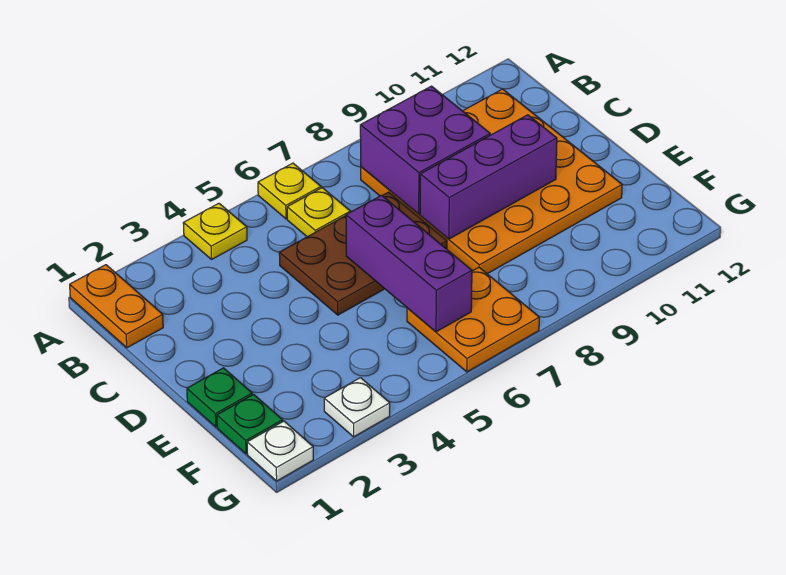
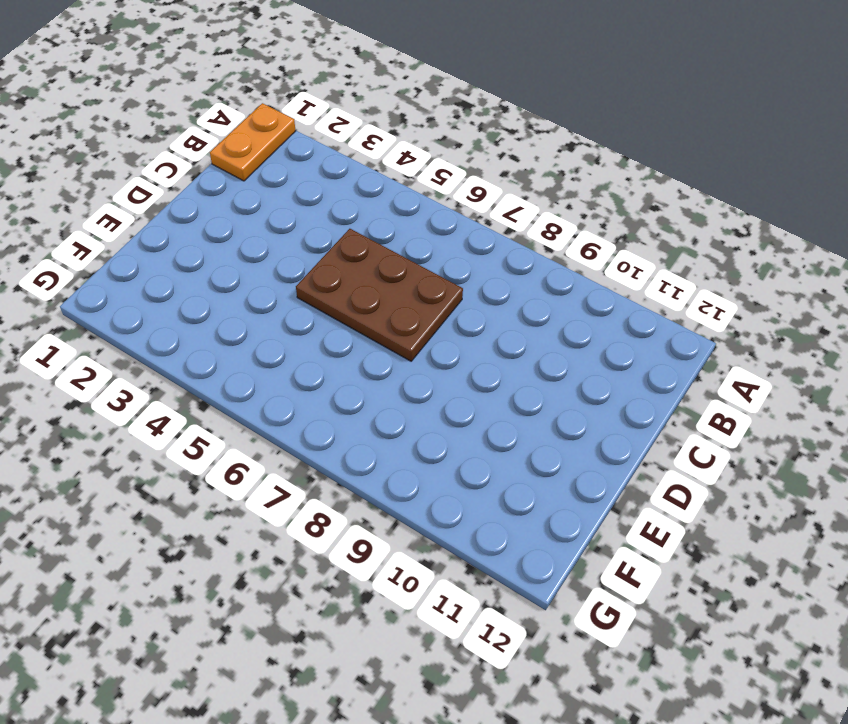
none -> yellow 1x1 plate [183,203,247,259]
none -> yellow 1x1 plate [258,163,321,219]
none -> yellow 1x1 plate [287,188,350,237]

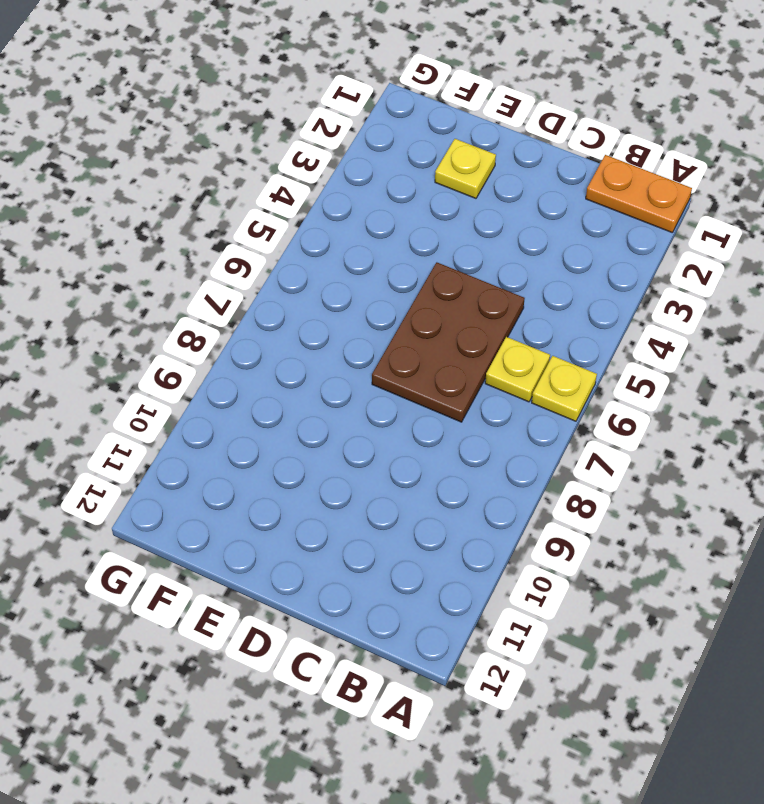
yellow 1x1 plate [435,139,496,198] -> yellow 1x1 plate moved to [183,203,247,259]
none -> orange 4x4 plate [361,89,622,274]
none -> green 1x1 plate [187,368,252,427]
none -> green 1x1 plate [217,394,283,454]

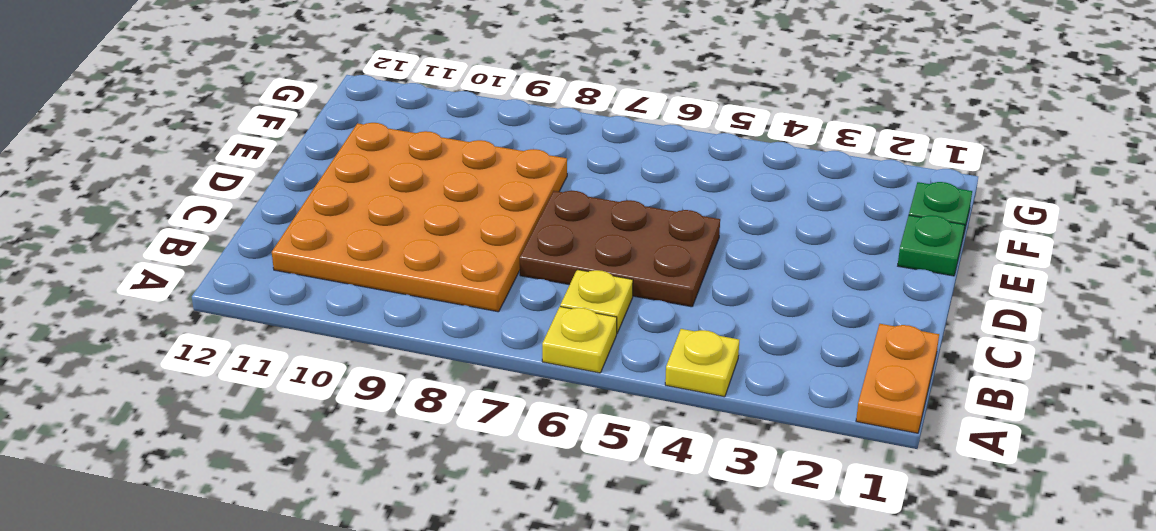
none -> orange 2x2 plate [407,267,539,372]
none -> white 1x1 plate [247,421,313,481]
none -> white 1x1 plate [324,378,390,437]

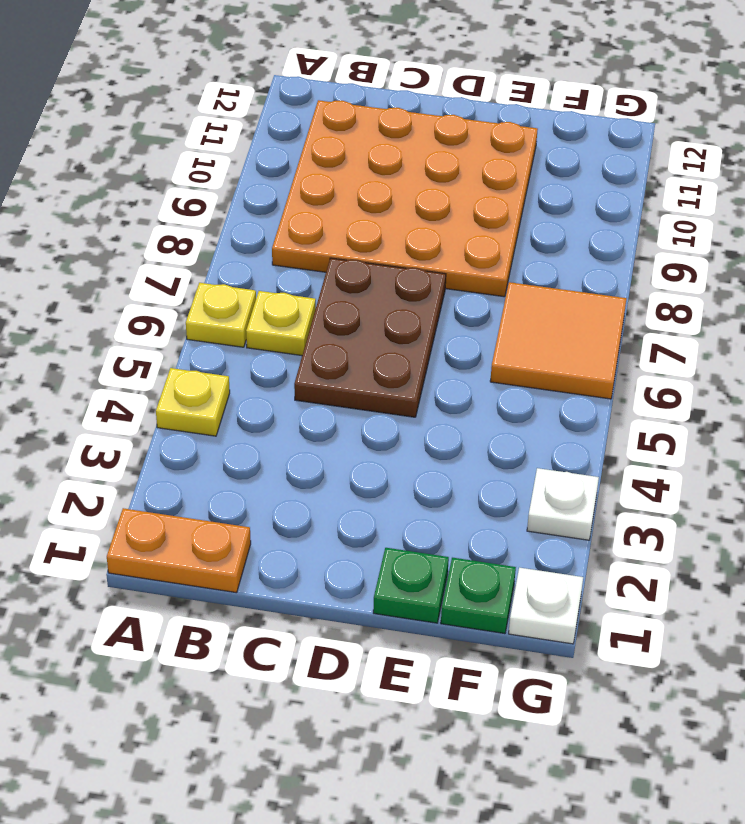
orange 2x2 tile [490,282,627,399] -> orange 2x2 plate [407,267,539,372]
none -> purple 2x2 brick [360,86,490,214]
none -> purple 1x3 brick [346,195,472,332]
none -> purple 1x3 brick [420,115,557,239]

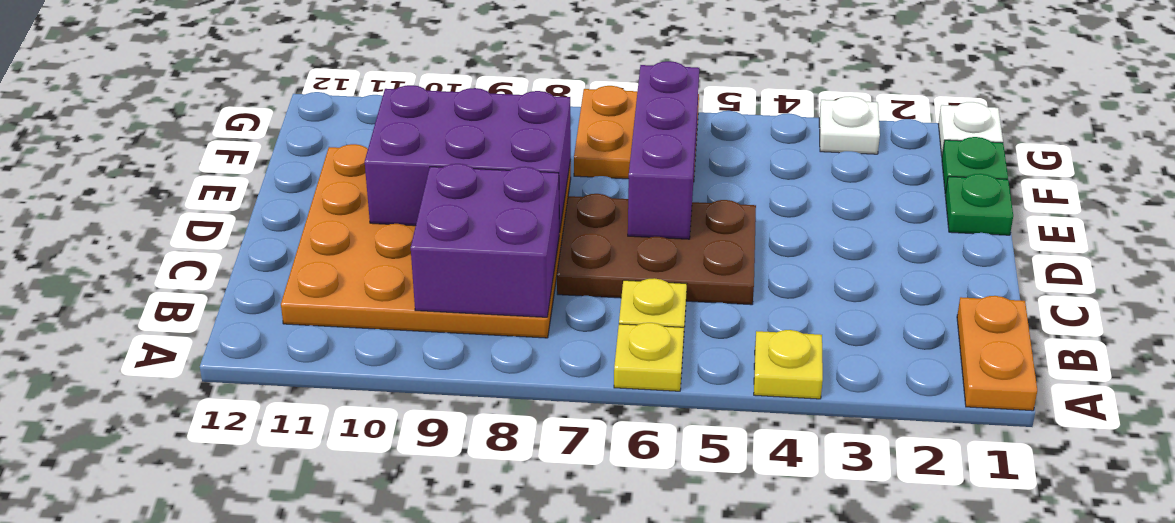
purple 2x3 brick [365,85,571,232] -> purple 1x3 brick [420,115,557,239]

